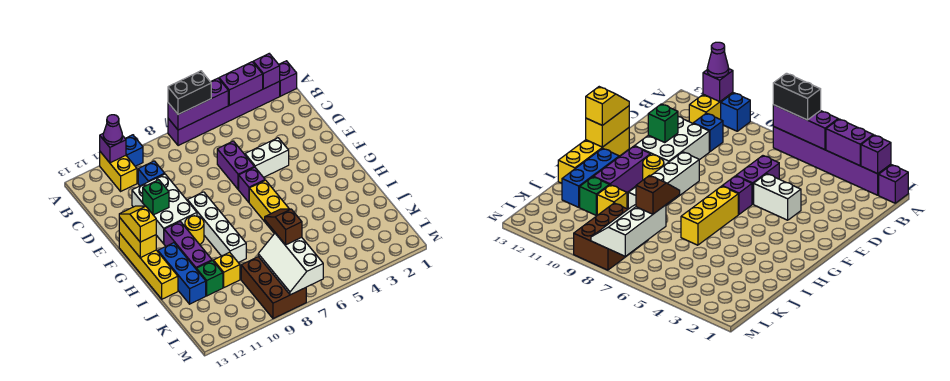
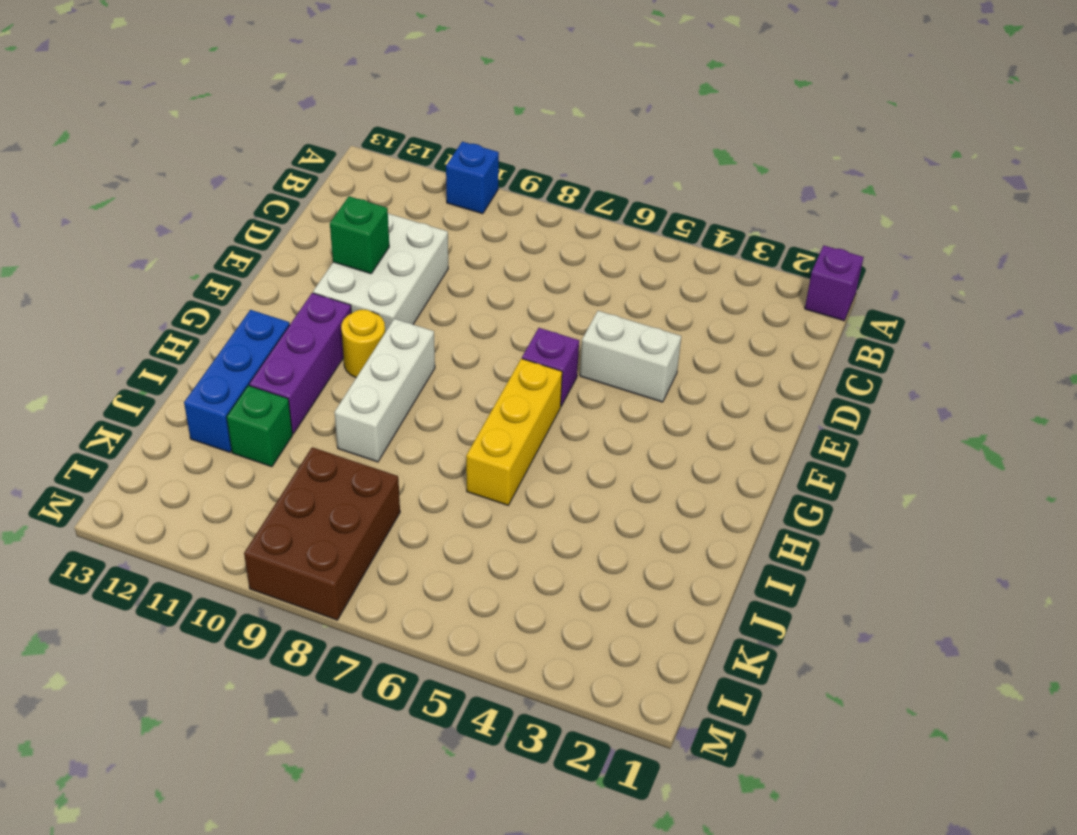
white 1x3 brick [335,319,435,462] -> white 1x4 brick [187,192,246,262]
none -> purple 1x6 brick [168,81,280,146]
none -> yellow 1x2 brick [100,152,137,191]
none -> blue 1x1 brick [138,161,165,186]

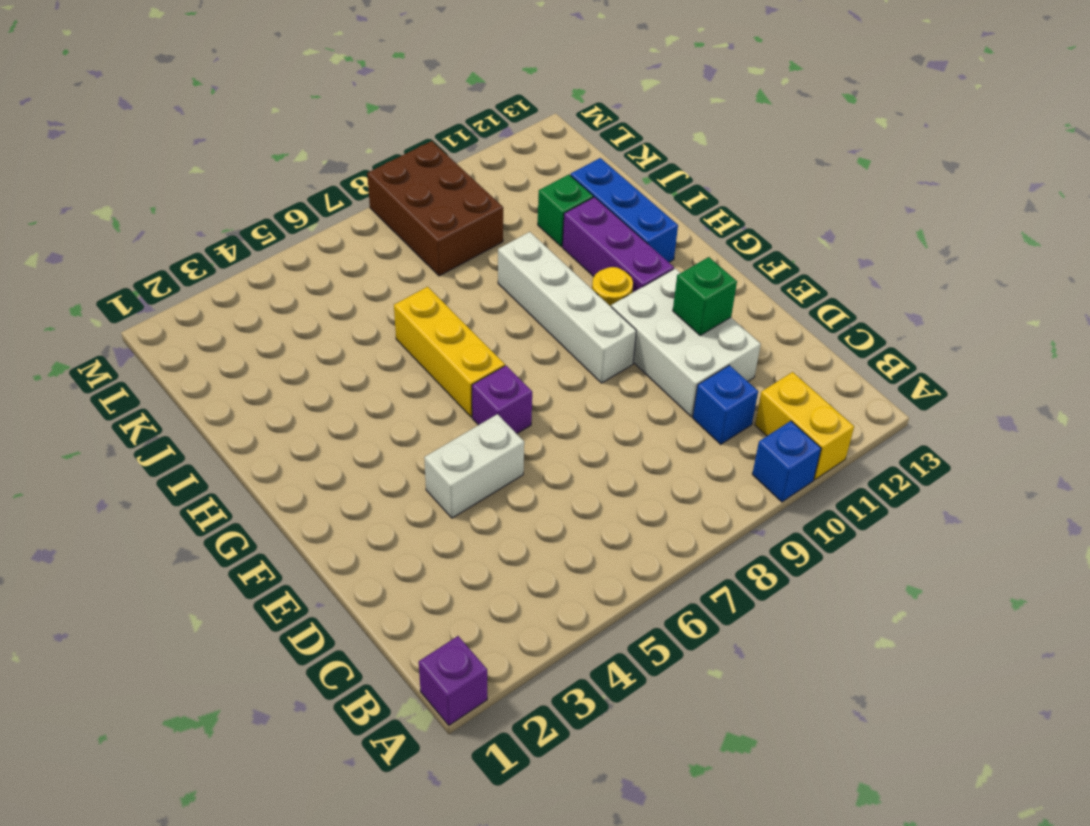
none -> purple 1x6 brick [168,81,280,146]
none -> purple 1x2 brick [217,141,254,190]
none -> yellow 1x4 brick [119,233,178,299]

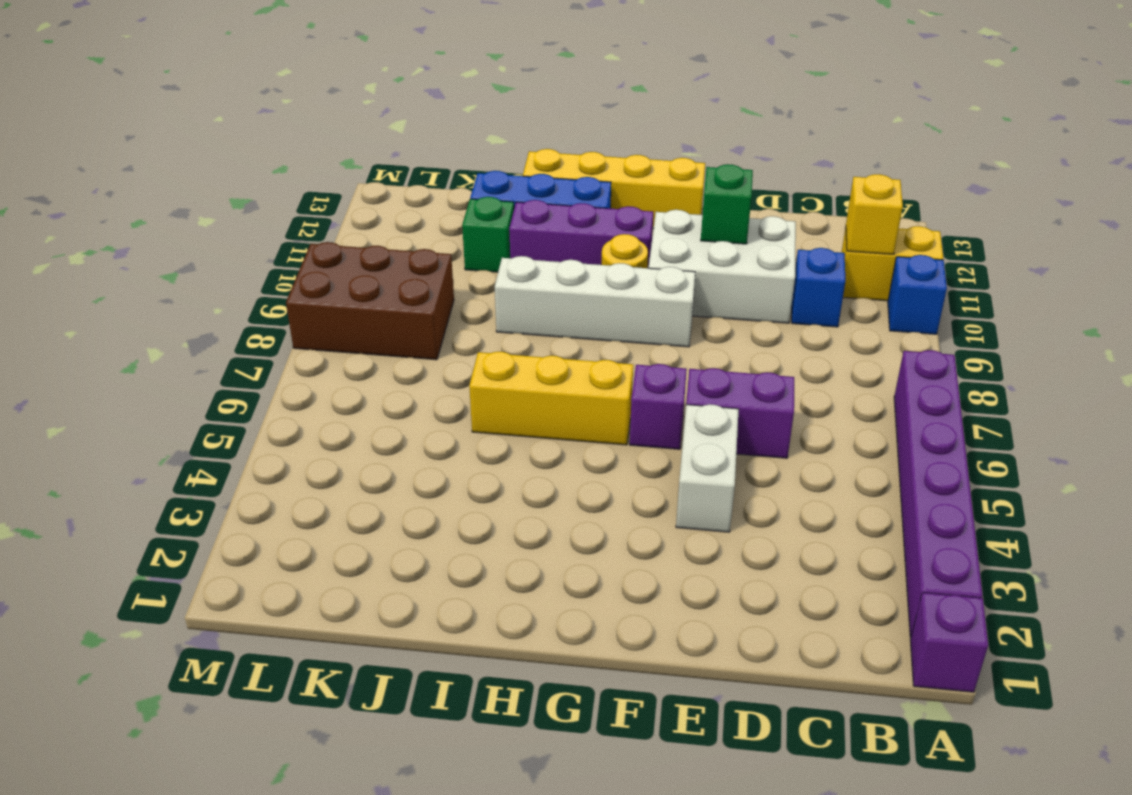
yellow 1x1 brick [846,174,903,255] -> yellow 1x1 brick moved to [213,252,240,287]
none -> purple 1x1 brick [253,54,280,89]
none -> purple 1x2 brick [219,62,263,105]
none -> purple 1x3 brick [168,78,228,130]

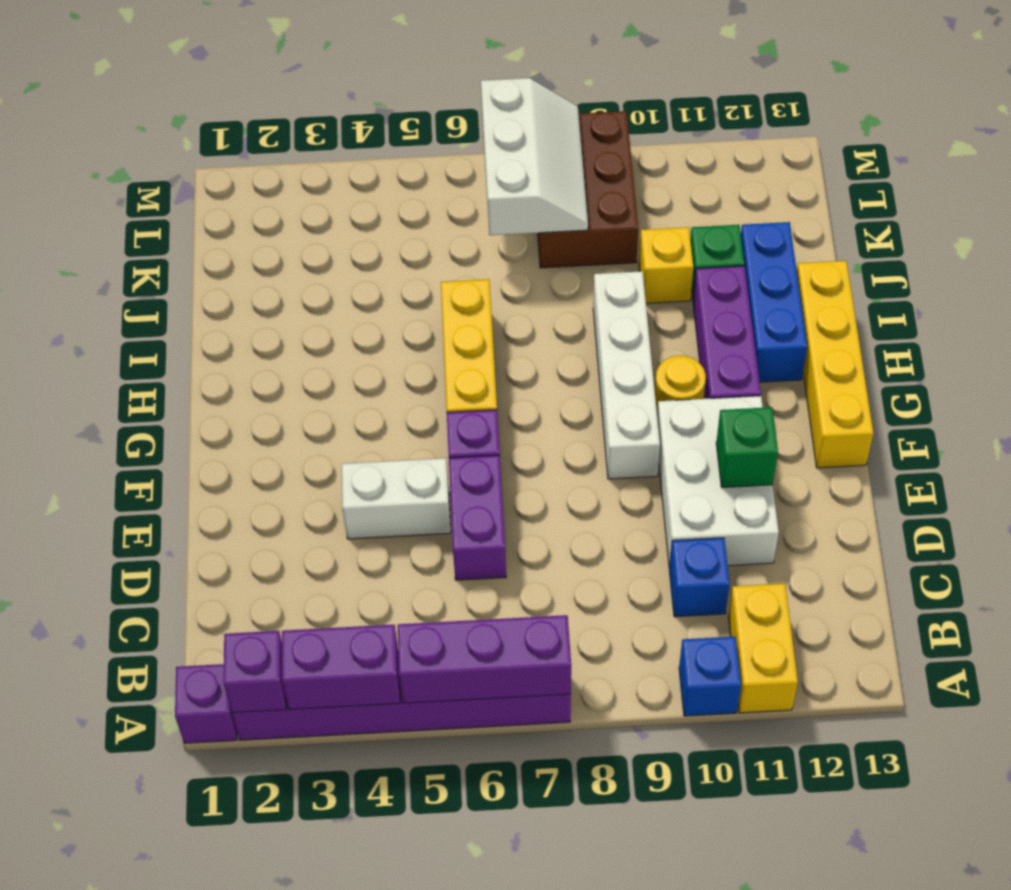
none -> purple 1x1 brick [100,134,126,163]
none -> yellow 1x2 brick [119,217,156,258]
none -> black 1x2 brick [168,71,211,114]

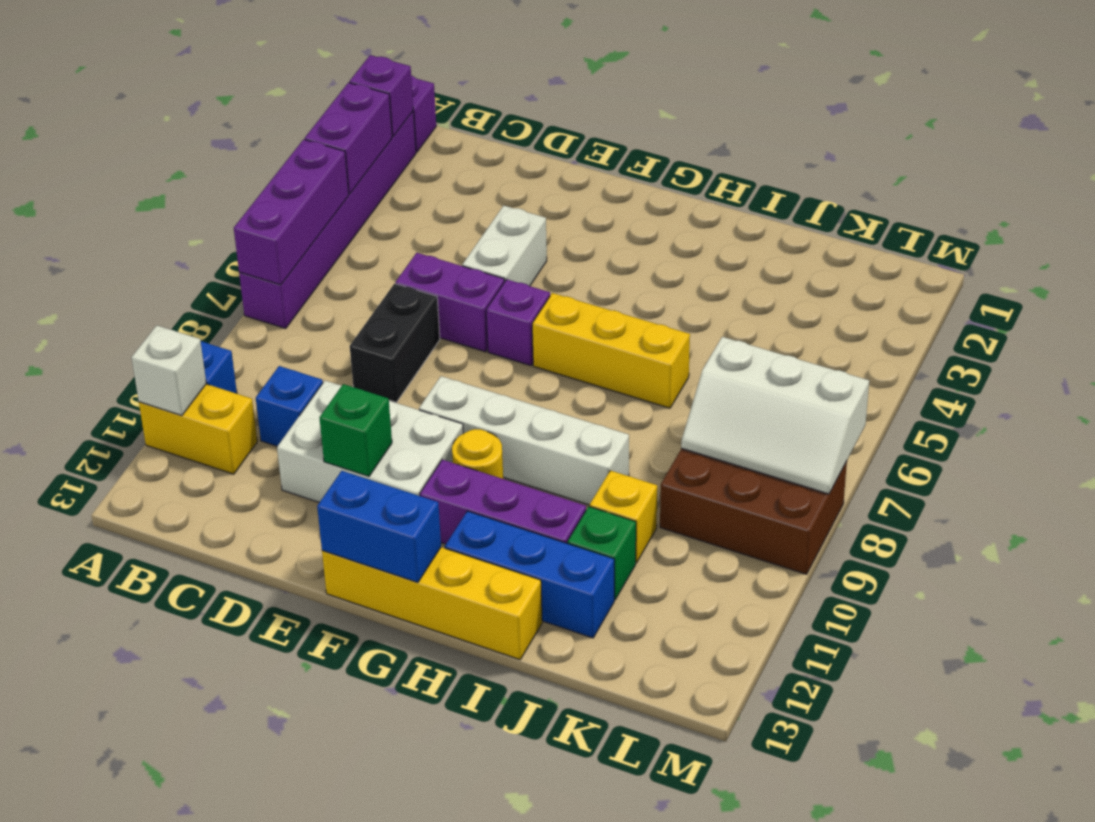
white 1x1 brick [131,325,206,416] -> purple 1x1 brick [100,134,126,163]
black 1x2 brick [350,284,440,402] -> black 1x2 brick moved to [168,71,211,114]
blue 1x2 brick [317,471,441,582] -> yellow 1x2 brick [119,217,156,258]
none -> purple 1x1 cone [103,115,122,145]
none -> yellow 1x2 slope [119,206,156,242]
none -> brown 1x2 slope [265,209,302,245]

